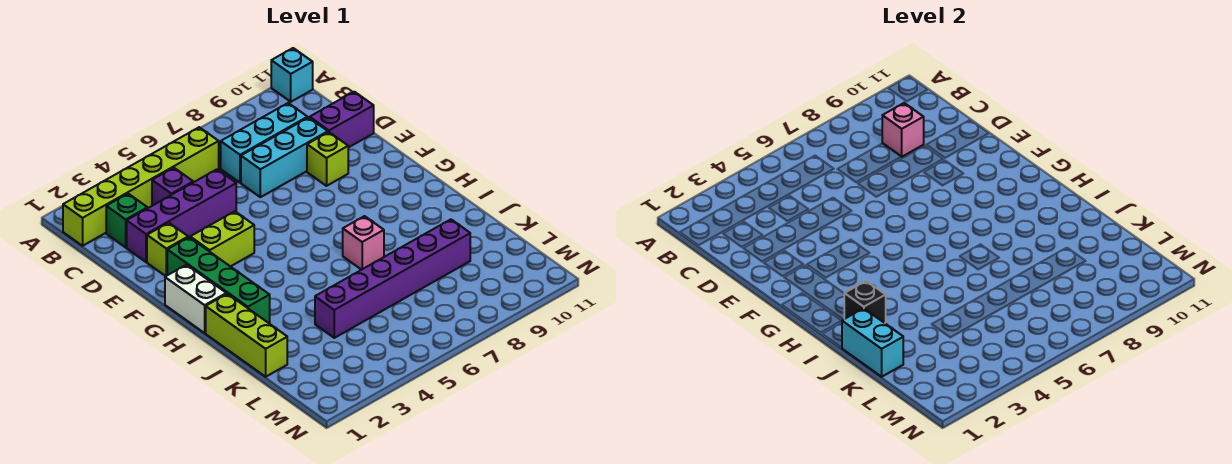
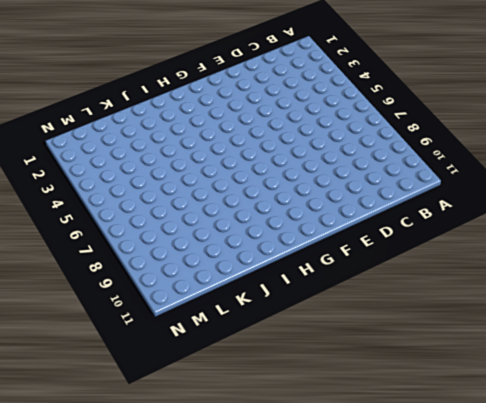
none -> cyan 1x1 brick [271,48,313,102]
none -> lime 1x6 brick [63,127,219,246]
none -> green 1x1 brick [106,194,147,247]

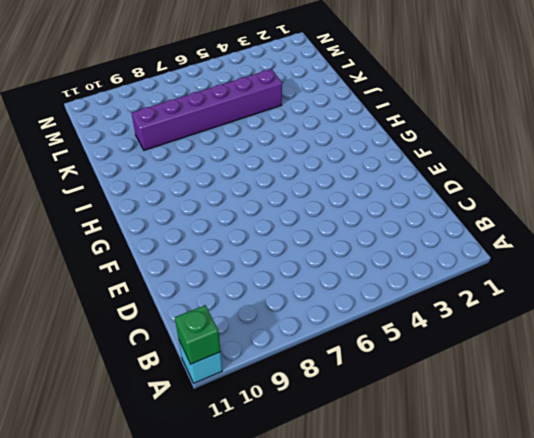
green 1x1 brick [175,305,221,364] -> green 1x1 brick moved to [106,194,147,247]
none -> lime 1x6 brick [63,127,219,246]
none -> purple 1x1 brick [152,168,193,206]
none -> cyan 1x3 brick [221,103,308,183]

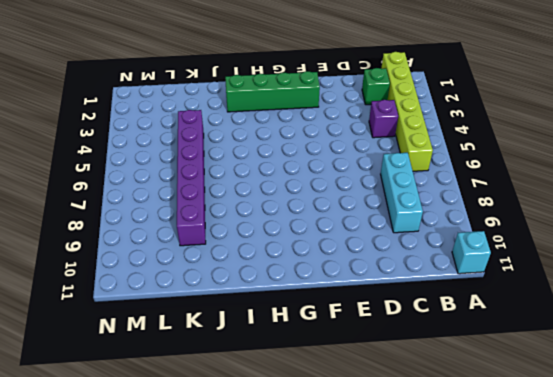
none -> purple 1x4 brick [127,169,236,262]
none -> cyan 1x3 brick [241,118,328,197]
none -> purple 1x2 brick [310,92,374,148]

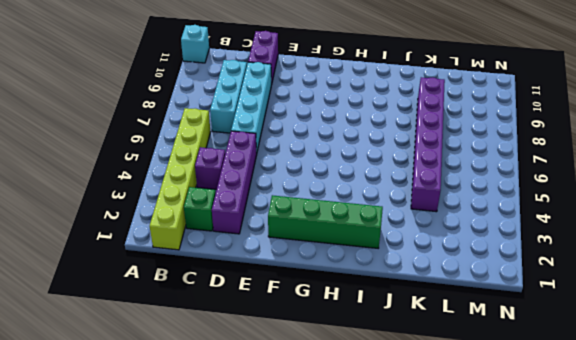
cyan 1x4 brick [231,62,271,152] -> cyan 1x3 brick [241,118,328,197]
none -> lime 1x1 brick [147,223,188,276]
none -> lime 1x1 brick [307,132,348,186]
none -> lime 1x2 brick [190,211,254,267]

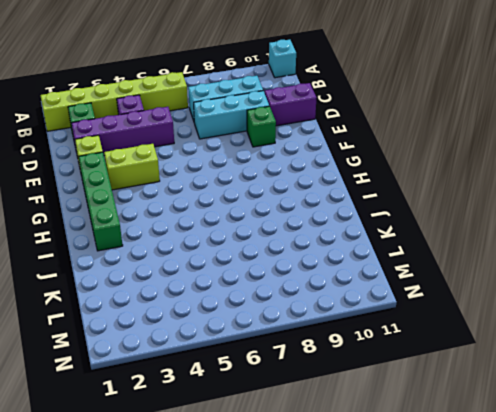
green 1x1 brick [247,106,276,147] -> lime 1x1 brick [307,132,348,186]
none -> white 1x2 brick [165,265,226,333]
none -> lime 1x3 brick [206,294,287,377]
none -> pink 1x1 brick [343,216,384,270]

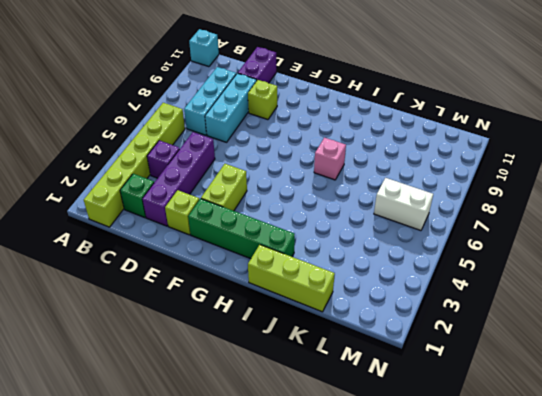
white 1x2 brick [374,178,433,231] -> white 1x2 brick moved to [165,265,226,333]
none -> purple 1x6 brick [315,219,470,338]
none -> pink 1x1 brick [882,103,924,157]
none -> black 1x1 brick [844,281,886,323]

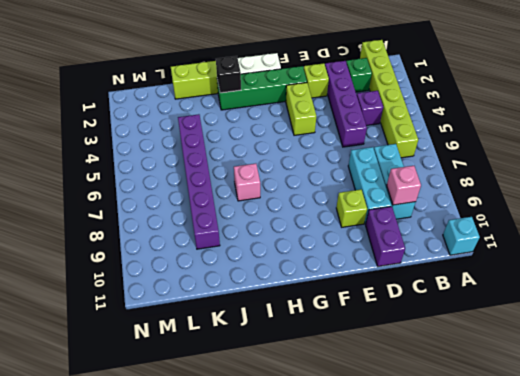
none -> cyan 1x2 brick [842,308,903,377]

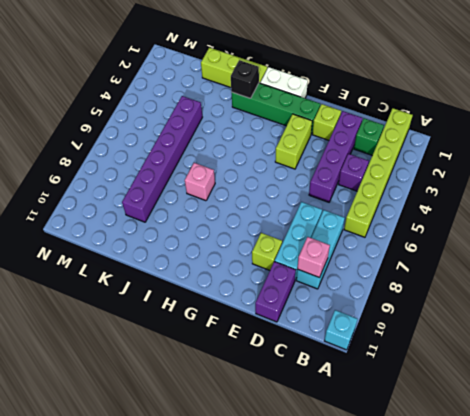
none -> cyan 1x2 brick [842,308,903,377]

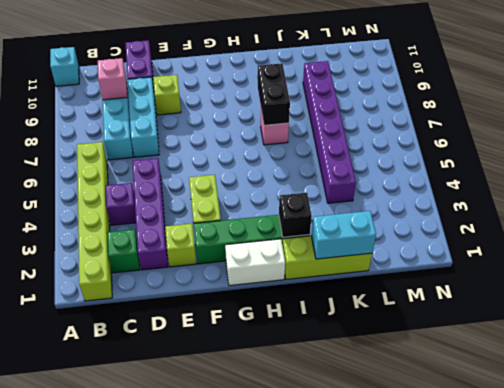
black 1x2 brick [258,63,290,125] -> none

